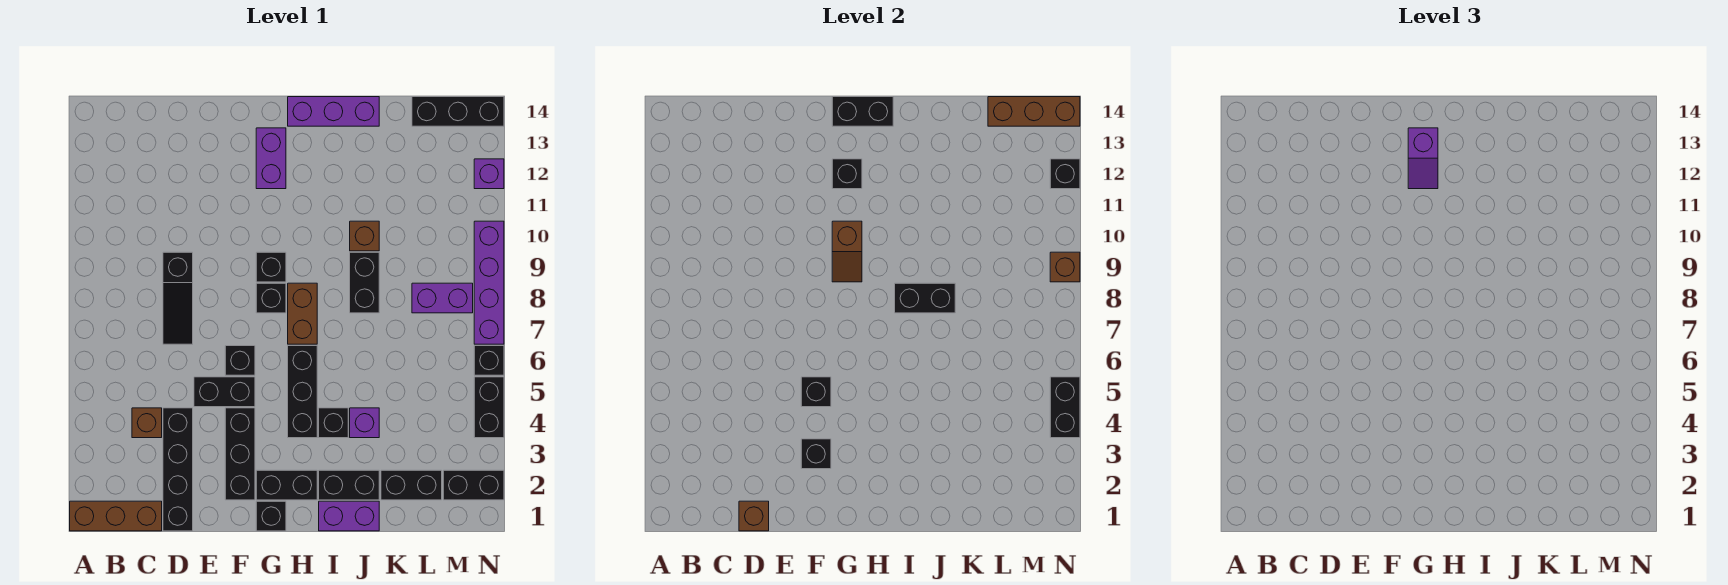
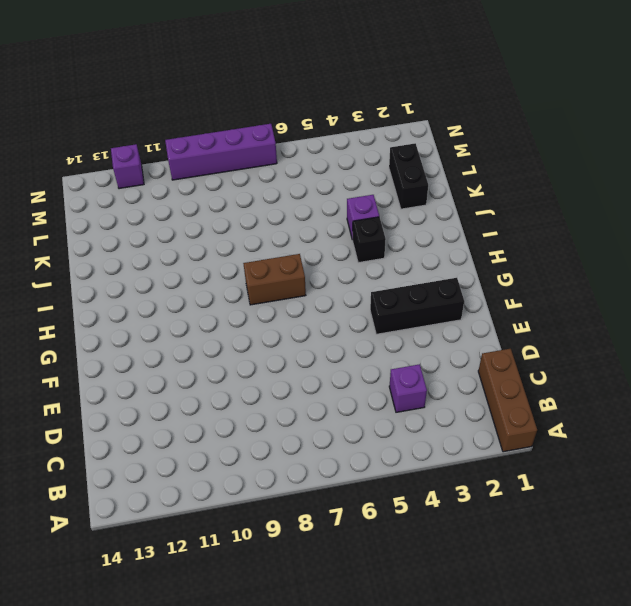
purple 1x1 brick [389,364,427,412] -> brown 1x1 brick [132,408,162,438]
none -> black 1x4 brick [163,408,193,531]
none -> black 1x3 slope [163,252,193,344]
none -> black 1x2 brick [194,377,255,407]
none -> black 1x1 brick [225,346,255,375]

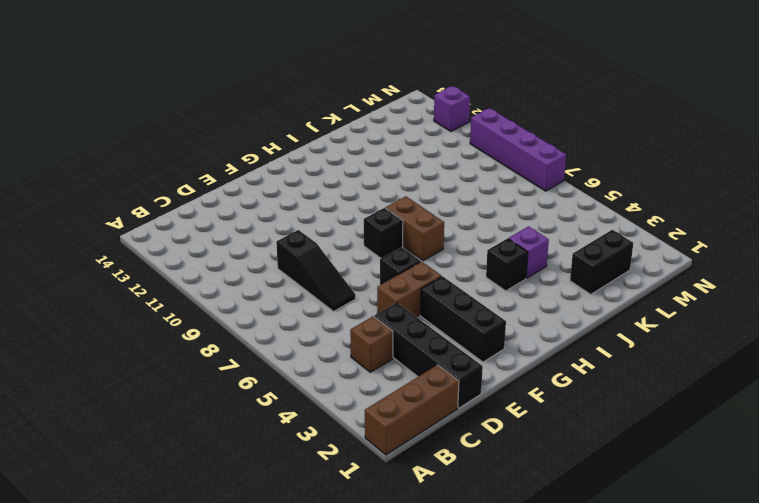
brown 1x2 brick [377,262,441,317] -> black 1x2 brick [194,377,255,407]
none -> black 1x1 brick [256,501,286,531]
none -> black 1x2 brick [256,470,317,500]
none -> black 1x1 brick [256,252,286,282]
none -> purple 1x2 brick [256,128,286,189]

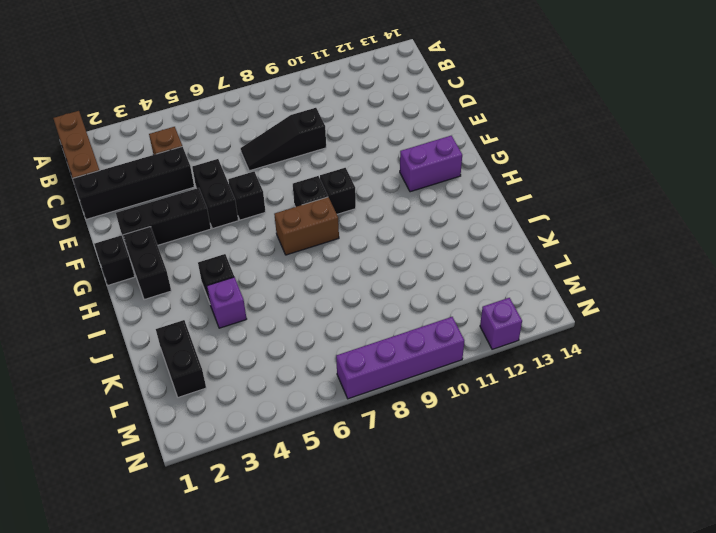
none -> black 1x3 brick [288,346,317,438]
none -> purple 1x3 brick [288,97,379,126]
none -> purple 1x2 brick [319,501,379,531]
none -> black 1x2 brick [319,470,379,500]

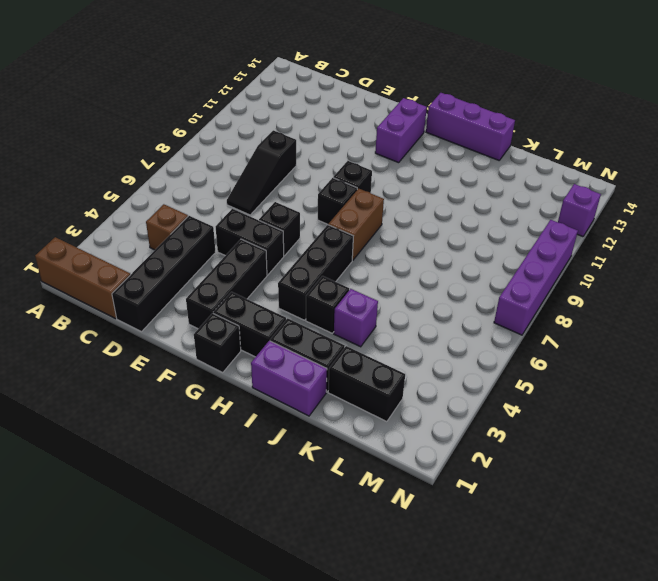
none -> black 1x2 brick [350,252,379,313]
none -> brown 1x1 brick [350,221,379,251]
none -> purple 1x2 brick [412,283,473,313]
none -> black 1x3 brick [412,97,504,126]

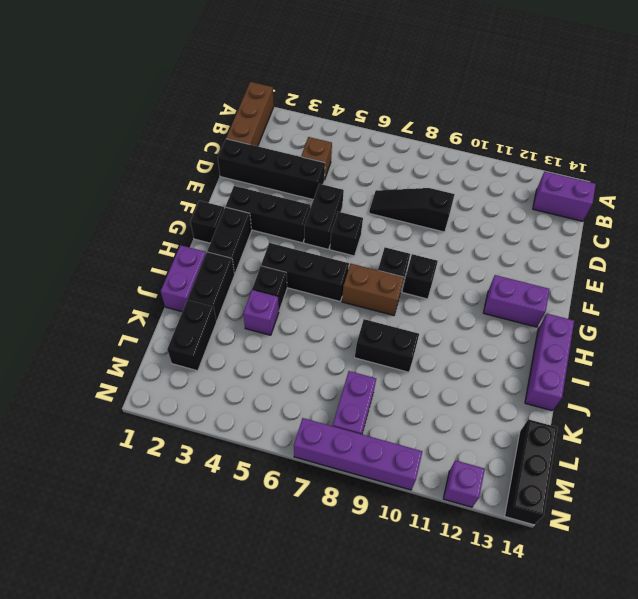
purple 1x2 brick [533,172,596,221] -> none
none -> brown 1x1 brick [350,221,379,251]
none -> black 1x2 brick [443,470,504,500]
none -> black 1x2 brick [474,377,504,438]
none -> black 1x1 brick [474,346,504,375]

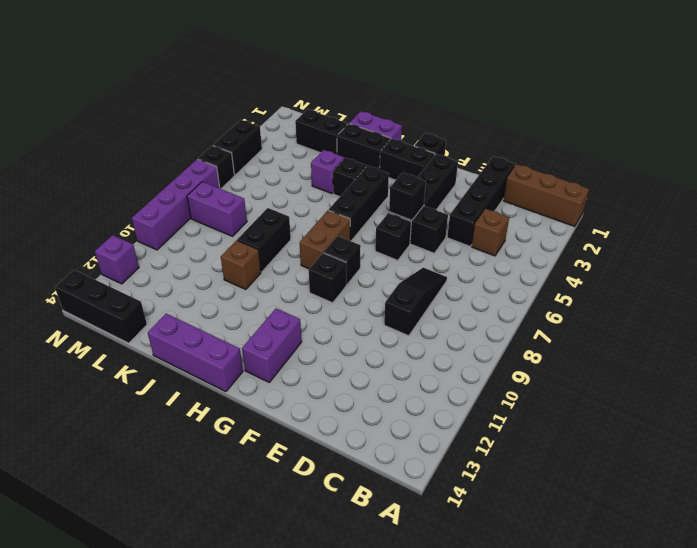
none -> black 1x2 brick [443,470,504,500]
none -> brown 1x1 brick [739,501,769,531]
none -> black 1x1 brick [801,439,831,469]
none -> brown 1x2 slope [832,221,862,282]

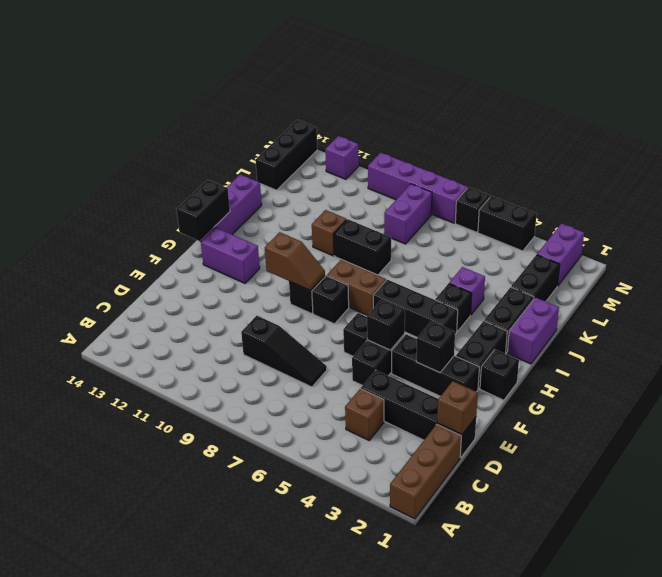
purple 1x2 brick [537,224,584,286] -> black 1x2 brick [443,470,504,500]
none -> black 1x1 brick [832,159,862,189]
none -> black 1x2 brick [895,283,955,313]
none -> brown 1x3 brick [988,97,1080,126]
none -> black 1x2 brick [1050,377,1080,438]

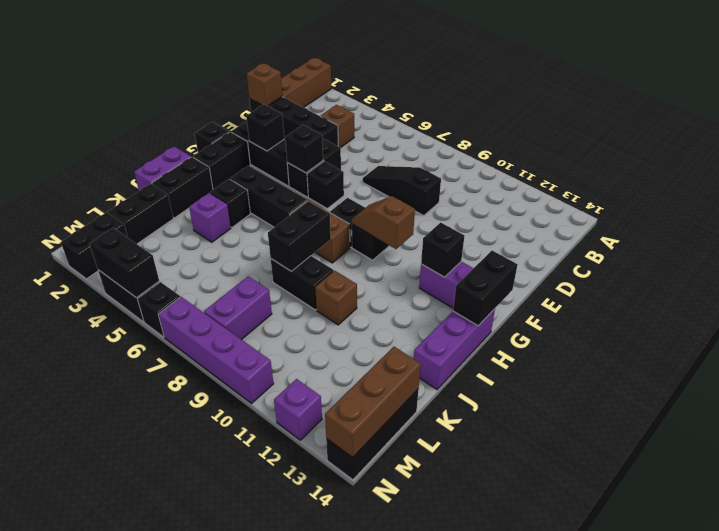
none -> brown 1x1 brick [1050,252,1080,282]
none -> black 1x1 brick [1050,159,1080,189]
none -> purple 1x2 slope [1408,128,1438,189]

